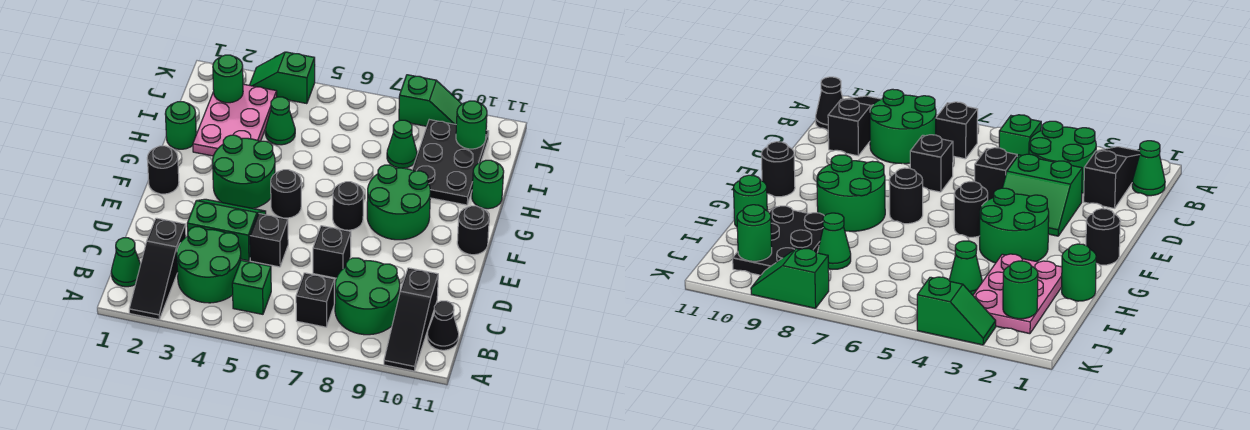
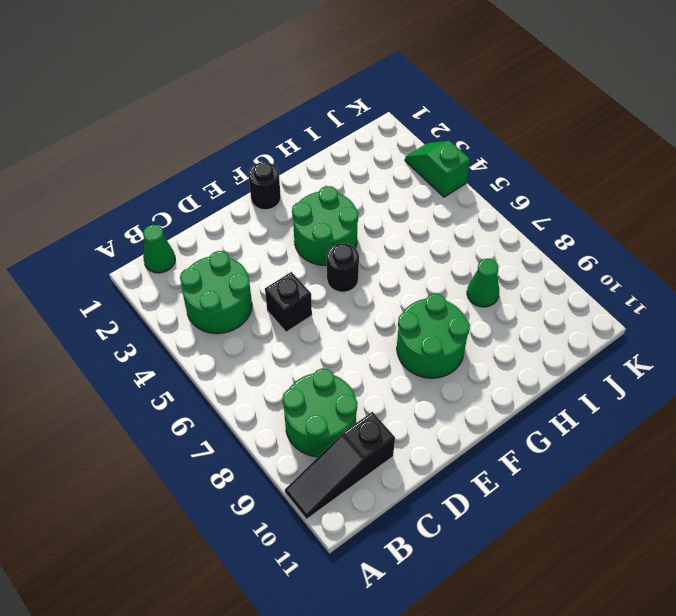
none -> black 1x3 slope [129,218,186,319]
none -> green 1x1 brick [232,260,271,314]
none -> black 1x1 brick [296,273,335,327]

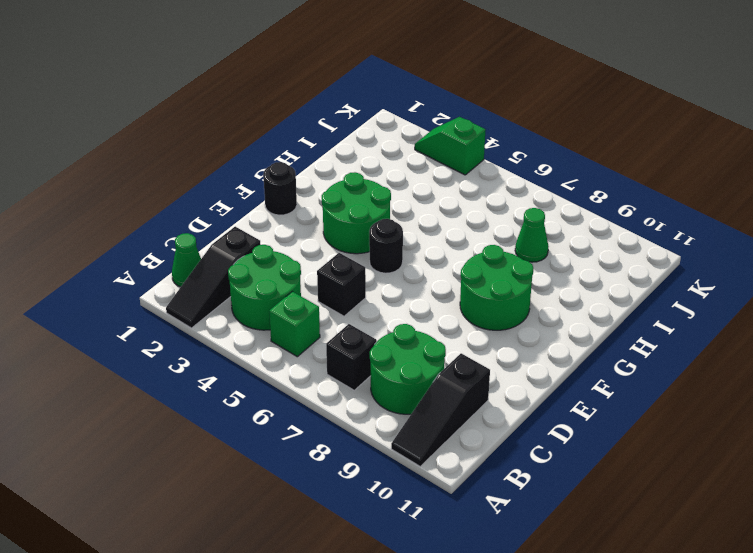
none -> black 1x1 cone [427,301,459,350]
none -> green 2x2 slope [187,199,266,261]
none -> black 1x1 brick [313,226,351,278]

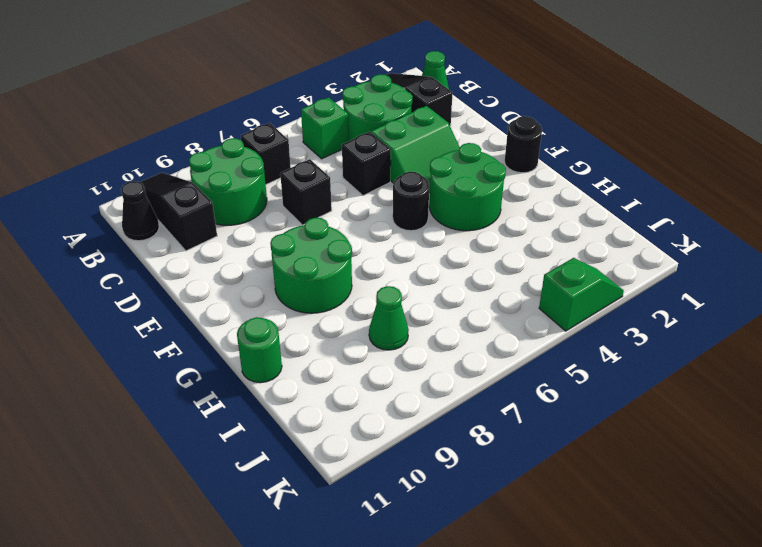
none -> black 1x1 round brick [333,182,364,230]
none -> black 1x1 round brick [457,206,489,255]
none -> green 1x1 round brick [165,102,196,149]

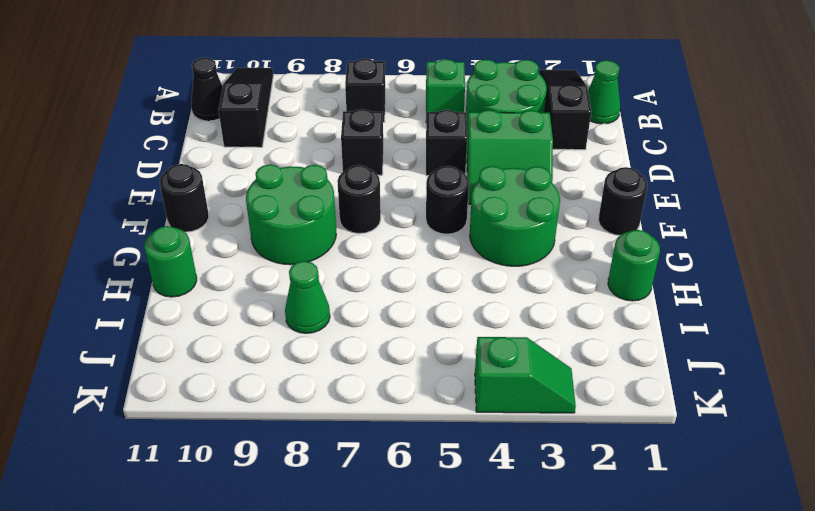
none -> green 2x2 round brick [335,258,400,335]
none -> pink 2x3 plate [193,84,277,156]
none -> black 2x3 plate [412,120,489,205]

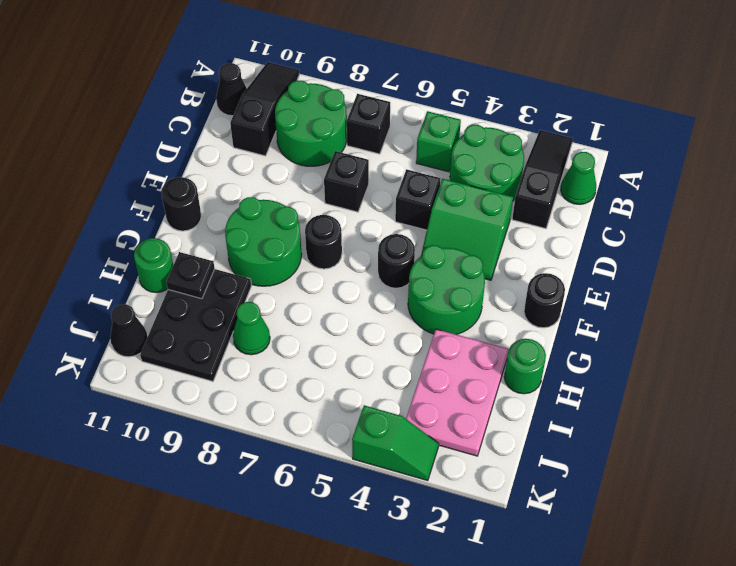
black 1x1 plate [166,252,215,299] -> none
black 1x1 cone [110,304,148,357] -> none
none -> green 1x1 cone [265,97,295,145]
none -> green 1x2 slope [399,75,462,126]
none -> green 1x1 round brick [213,55,243,103]

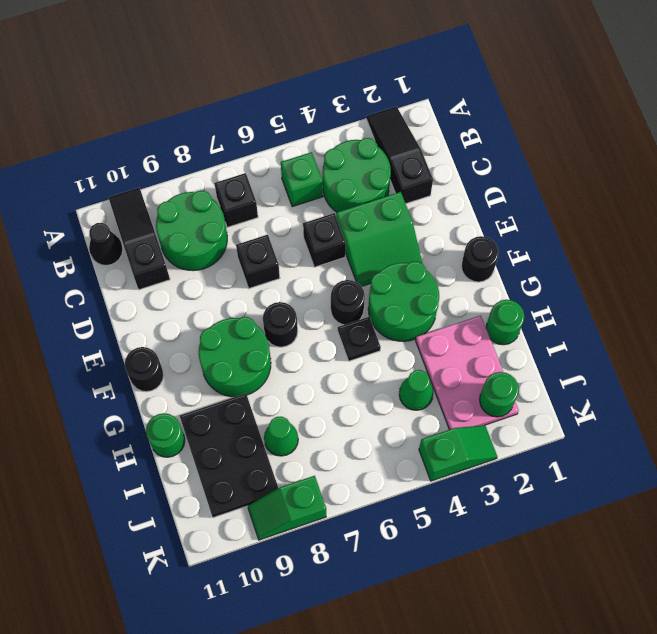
black 1x1 plate [338,317,381,361] -> none
none -> green 1x1 cone [111,238,141,287]
none -> green 1x1 round brick [456,101,487,149]

